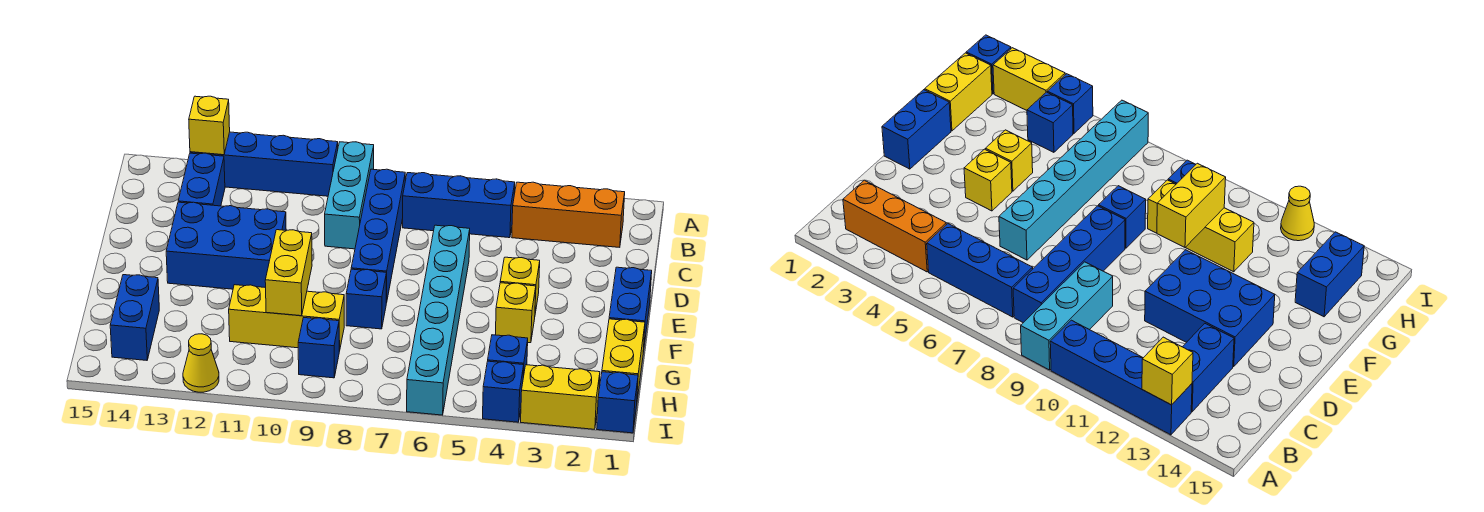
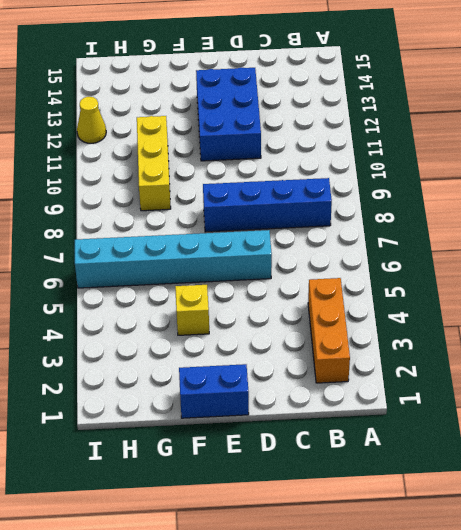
none -> cyan 1x3 brick [325,142,374,249]
none -> blue 1x4 brick [190,132,338,196]
none -> blue 1x3 brick [403,173,515,238]

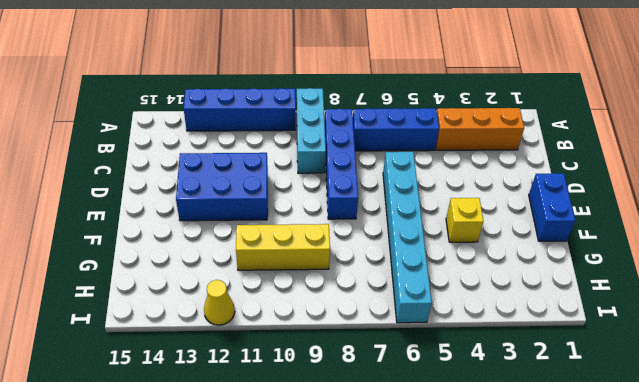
none -> blue 1x2 brick [178,153,225,206]
none -> yellow 1x1 brick [500,257,540,313]
none -> blue 1x1 brick [346,269,386,329]

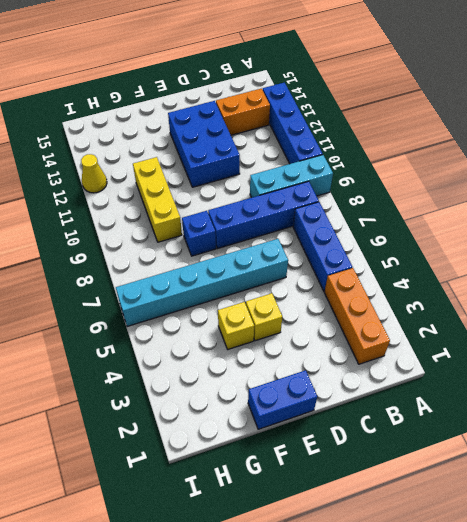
orange 1x2 brick [216,89,270,135] -> blue 1x2 brick [178,153,225,206]
none -> yellow 1x2 brick [602,319,645,399]
none -> blue 1x2 brick [110,275,159,360]
none -> blue 1x1 brick [488,335,528,377]

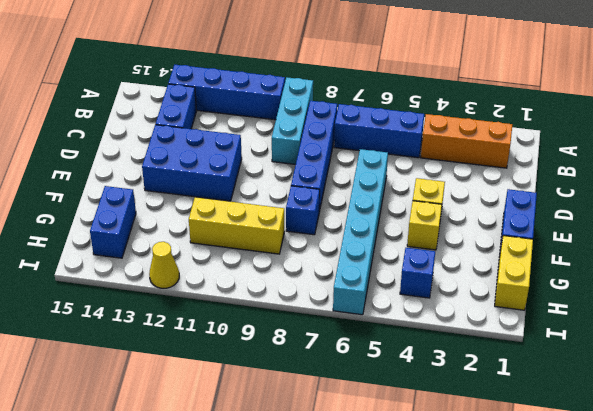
none -> blue 1x1 brick [298,318,339,378]
none -> blue 1x1 brick [597,372,638,433]
none -> yellow 1x2 brick [521,365,600,429]

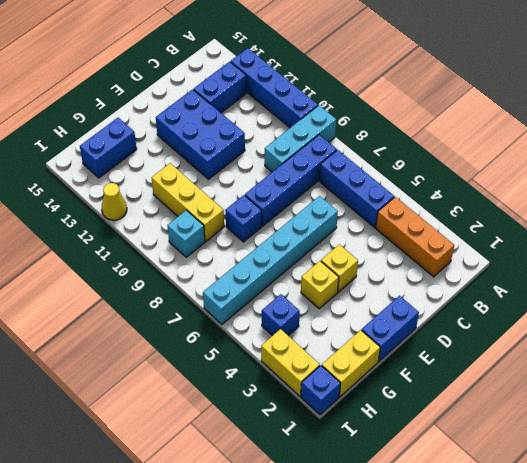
cyan 1x1 brick [167,210,205,257] -> blue 1x1 brick [298,318,339,378]
none -> blue 1x1 brick [483,361,524,422]
none -> yellow 1x1 brick [189,96,230,155]
none -> yellow 1x2 brick [265,230,312,316]

